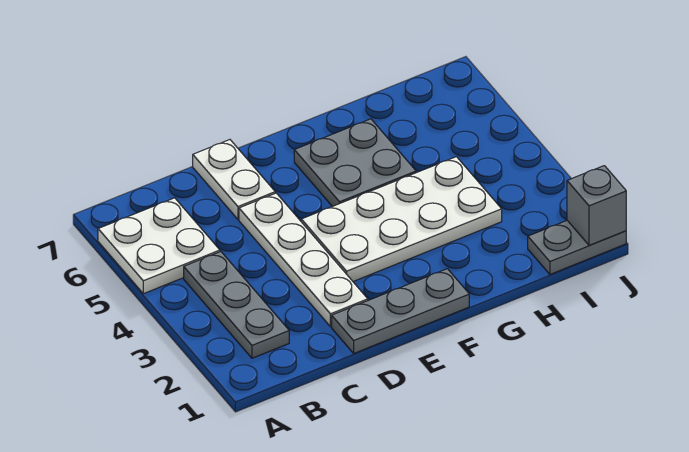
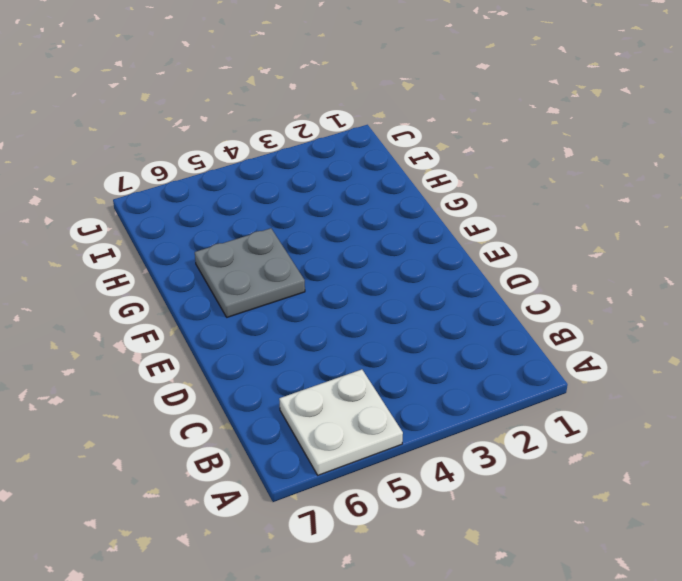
none -> grey 1x3 plate [184,252,289,358]
none -> grey 1x3 plate [332,269,469,353]

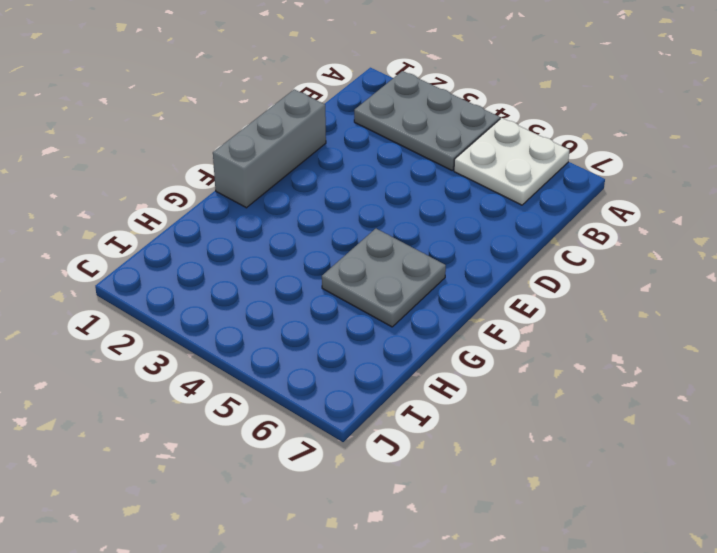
grey 2x3 plate [354,71,500,170] -> grey 1x3 plate [184,252,289,358]
grey 1x3 brick [213,89,326,208] -> grey 1x3 plate [332,269,469,353]
none -> white 1x4 plate [239,193,368,327]
none -> white 1x2 plate [193,140,275,219]

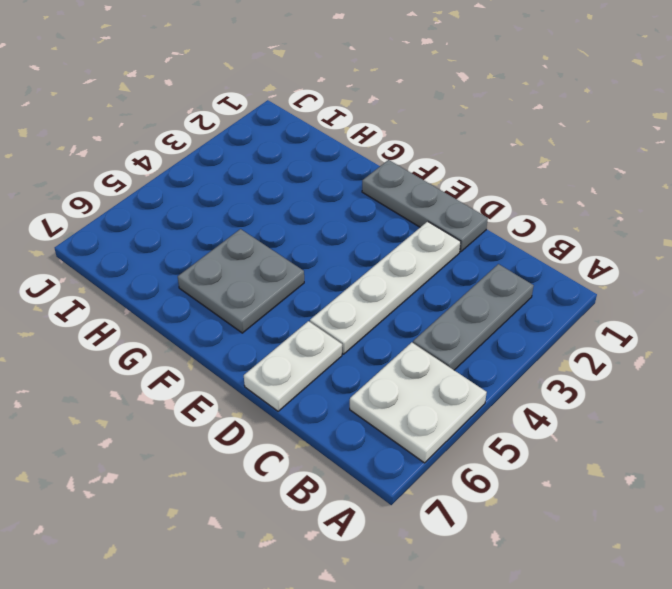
none -> white 2x4 plate [301,157,502,281]
none -> grey 1x2 plate [528,221,626,274]

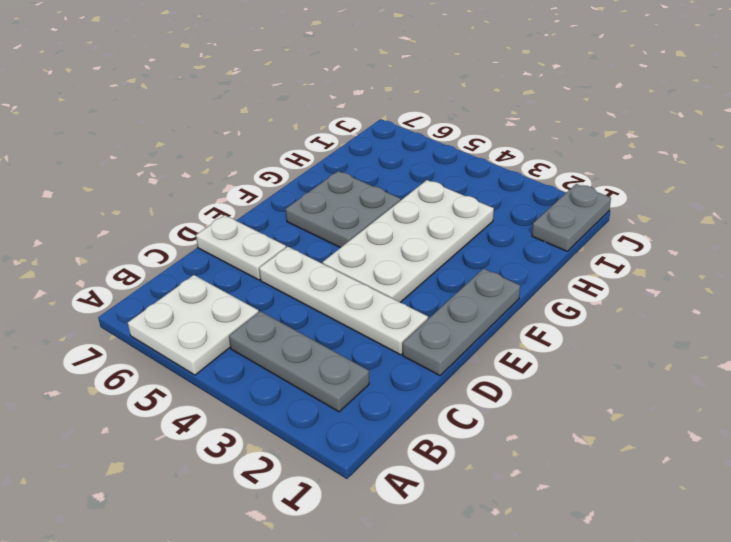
none -> grey 1x1 brick [567,166,626,246]

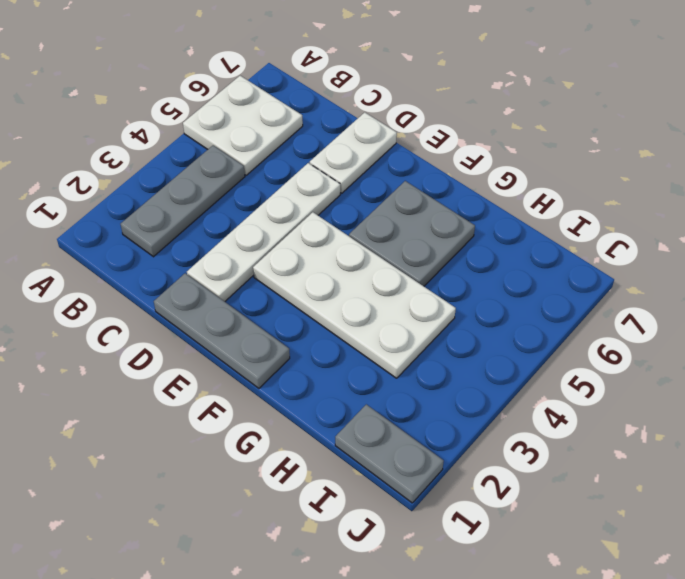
none -> grey 1x1 brick [567,166,626,246]

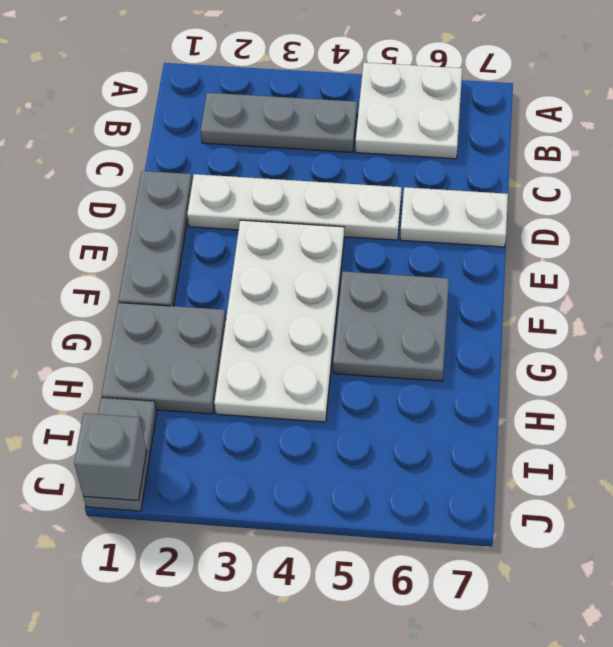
grey 2x2 plate [102,303,226,414] -> none

